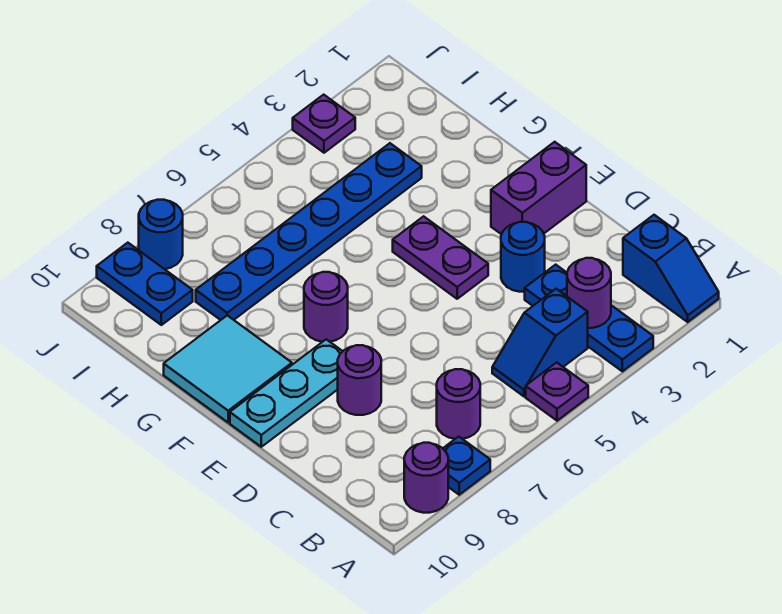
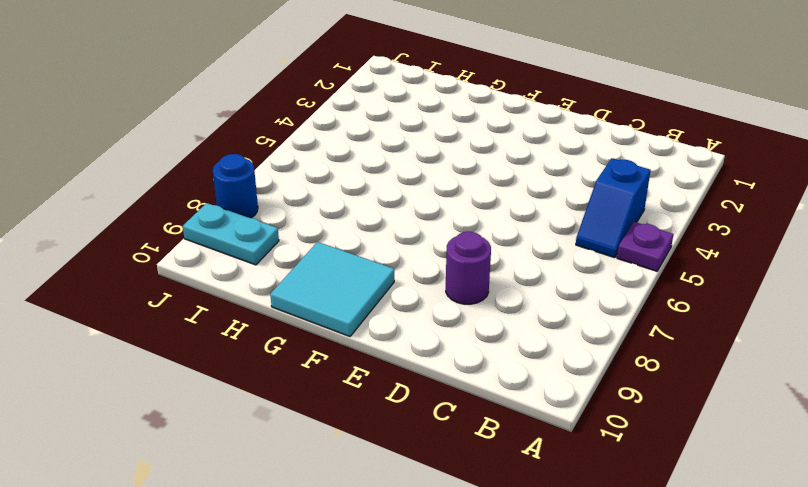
cyan 1x2 plate [183,203,279,265] -> blue 1x2 plate [97,243,193,325]
none -> blue 1x2 slope [623,215,719,322]
none -> blue 1x3 plate [525,265,653,371]
none -> blue 1x1 plate [443,437,490,495]

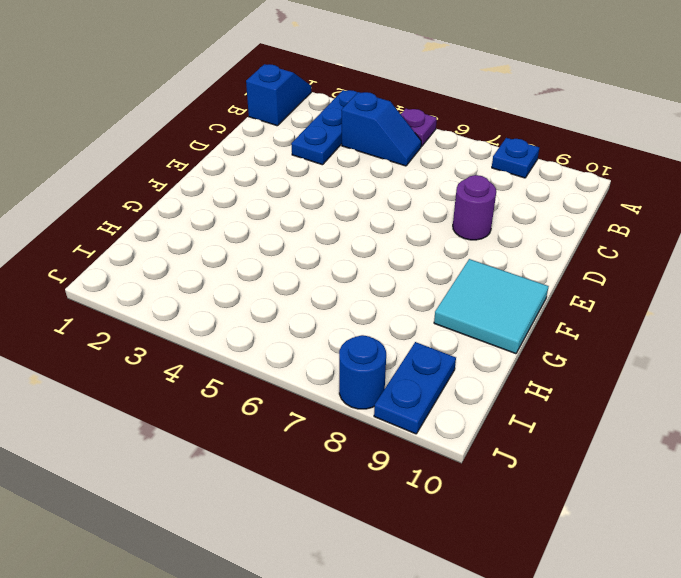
none -> purple 1x1 round brick [404,443,448,513]
none -> purple 1x1 round brick [437,369,480,439]
none -> blue 1x1 round brick [501,222,545,292]

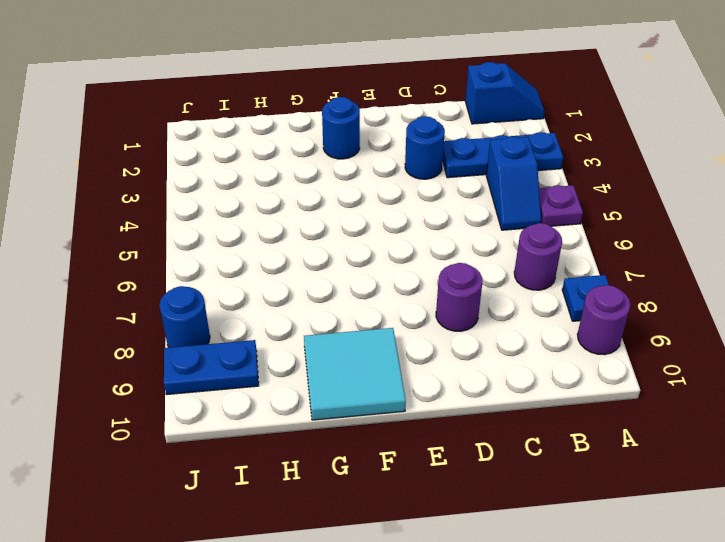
blue 1x1 round brick [322,97,360,159] -> none
none -> purple 1x2 brick [491,142,586,234]
none -> purple 1x2 plate [393,216,488,299]
none -> cyan 1x3 plate [230,339,343,447]

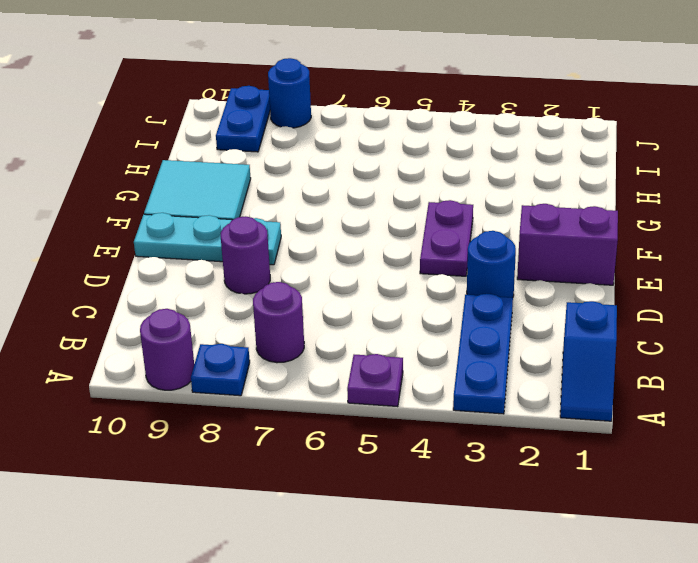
none -> blue 1x2 slope [492,289,588,396]
none -> purple 1x1 round brick [304,272,348,342]
none -> blue 1x6 plate [196,143,422,320]

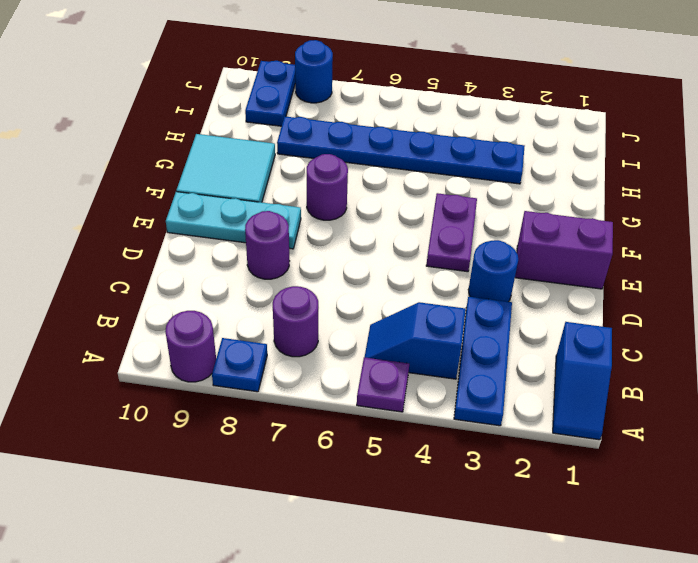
none -> purple 1x1 plate [293,95,355,153]
none -> purple 1x1 round brick [567,258,611,328]

